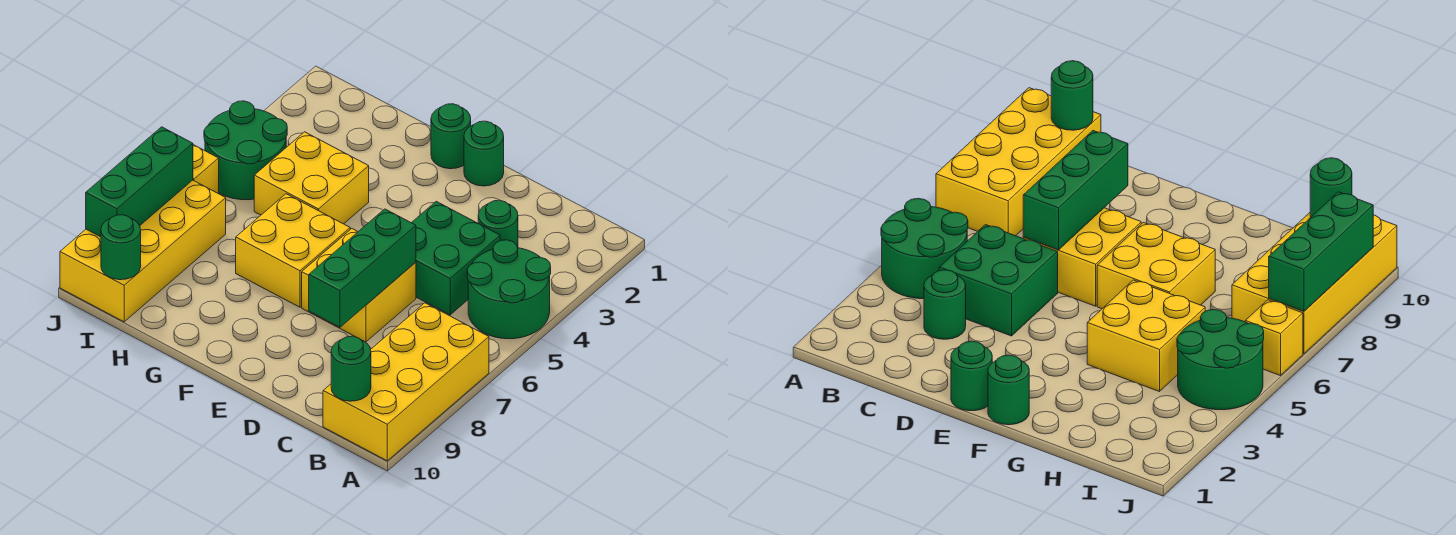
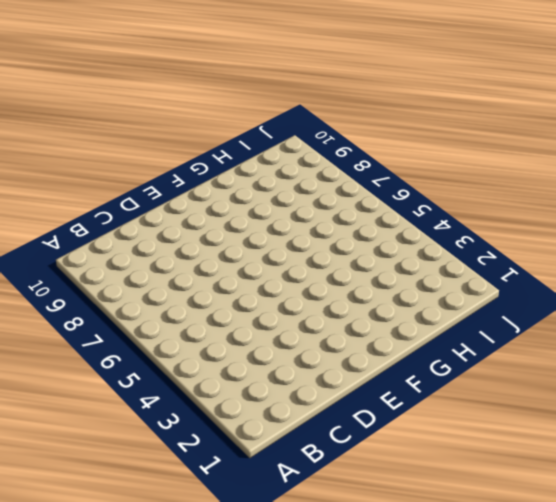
none -> green 2x2 round brick [467,240,551,339]
none -> yellow 2x4 brick [323,303,489,461]
none -> green 1x1 round brick [478,200,518,248]

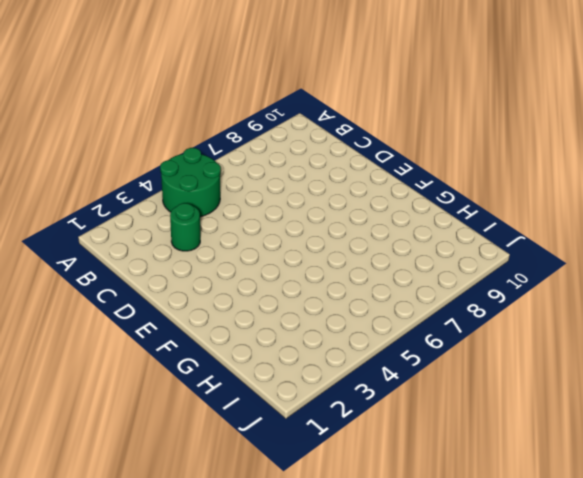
none -> yellow 2x4 brick [323,303,489,461]
none -> green 2x2 brick [412,201,500,315]
none -> yellow 2x2 brick [302,229,416,342]

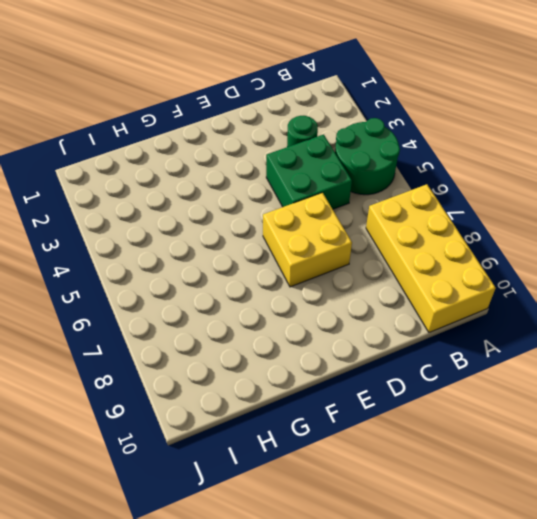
none -> green 1x1 round brick [464,121,504,186]
none -> green 1x1 round brick [431,104,471,169]
none -> yellow 2x2 brick [236,194,350,307]

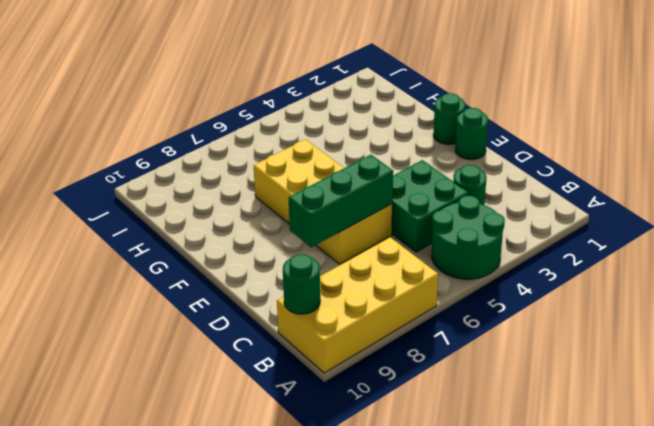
none -> yellow 2x2 brick [254,132,369,224]
none -> green 2x2 round brick [204,101,287,200]
none -> yellow 2x4 brick [60,180,226,322]

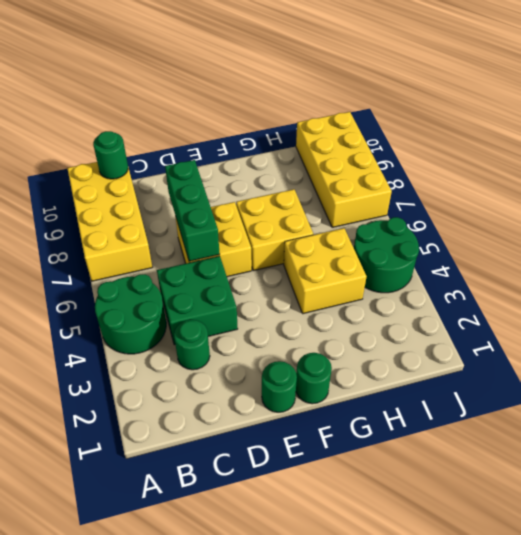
none -> yellow 1x1 brick [193,145,219,194]
none -> green 1x1 round brick [101,215,141,280]
none -> green 1x3 brick [86,127,193,237]

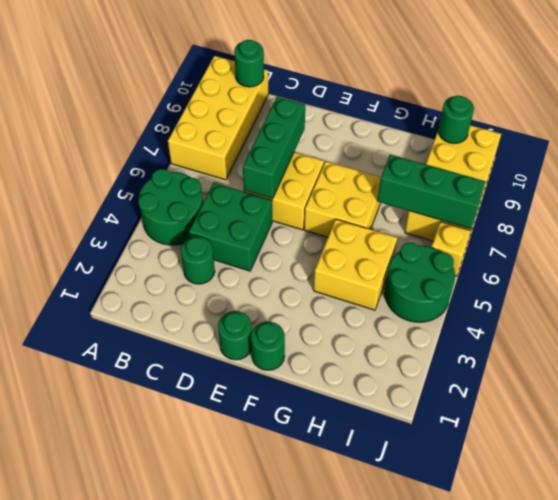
green 1x3 brick [378,155,485,229] -> green 1x3 brick turned to [86,127,193,237]

